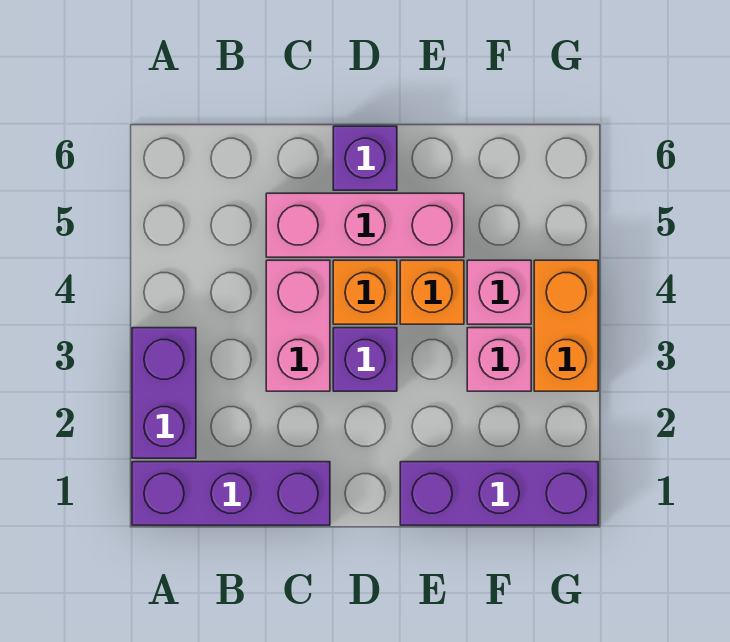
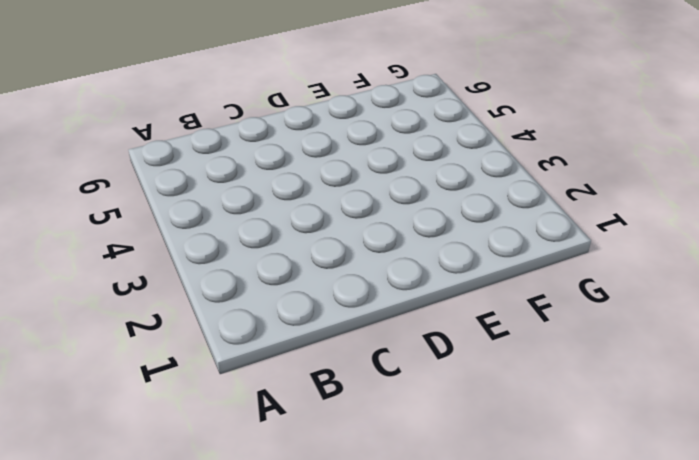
none -> purple 1x3 brick [132,462,330,525]
none -> purple 1x2 brick [132,328,196,458]
none -> pink 1x2 brick [266,260,330,391]

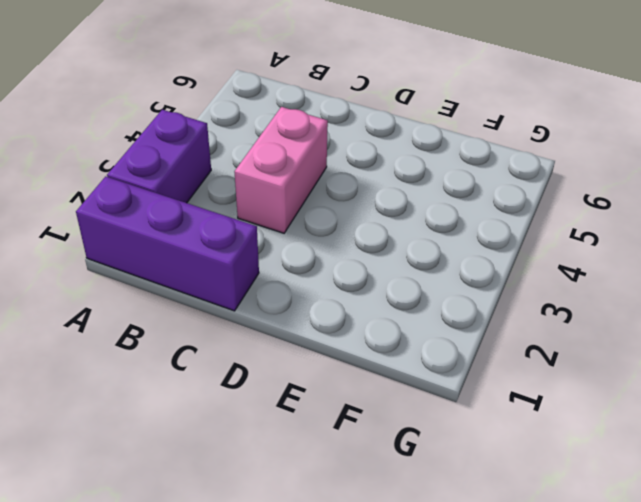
none -> pink 1x3 brick [266,193,464,257]
none -> purple 1x1 brick [333,328,397,391]
none -> orange 1x1 brick [333,260,397,324]

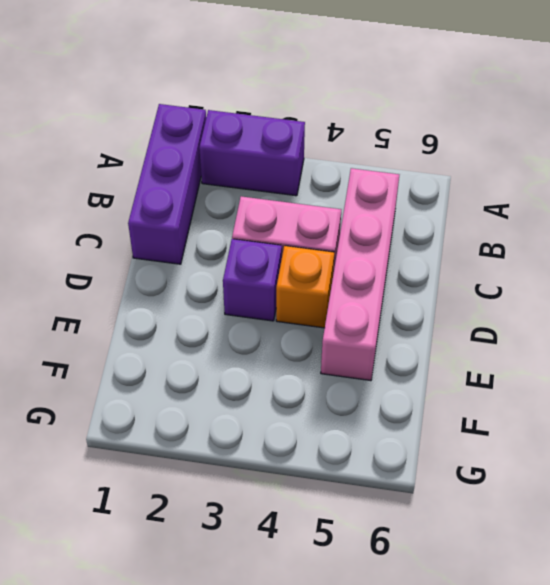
pink 1x4 brick [321,168,399,381] -> pink 1x3 brick [266,193,464,257]
none -> purple 1x1 brick [333,126,397,190]
none -> purple 1x3 brick [400,462,598,525]
none -> orange 1x1 brick [400,260,464,324]

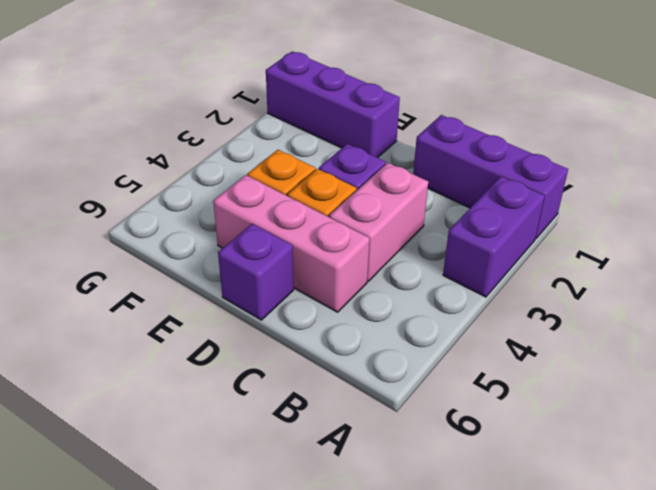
none -> pink 1x1 brick [467,328,531,391]
none -> pink 1x1 brick [467,260,531,324]
none -> orange 1x2 brick [534,260,598,391]

